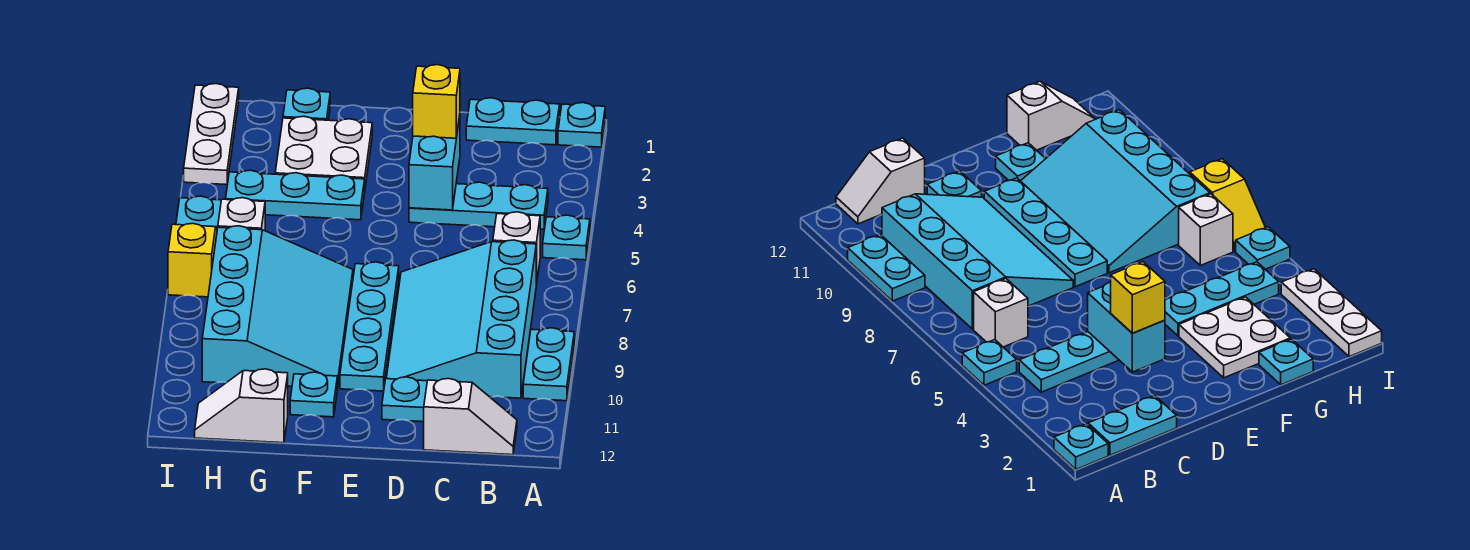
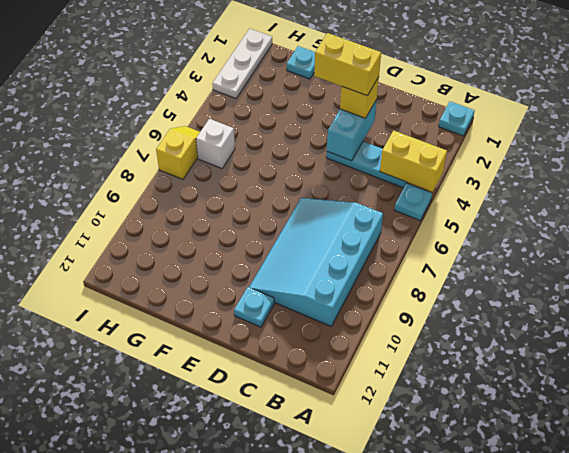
yellow 1x2 brick [380,131,447,192] -> none
yellow 1x2 brick [314,33,381,96] -> none
none -> cyan 1x2 plate [523,328,574,401]
none -> cyan 1x2 plate [466,98,560,145]
none -> white 1x1 brick [493,212,540,285]

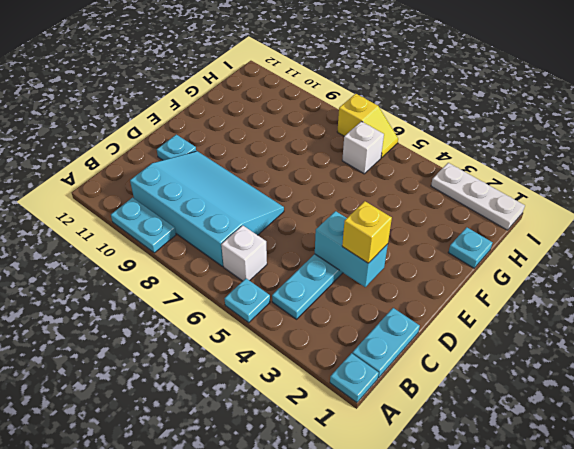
none -> white 1x2 slope [424,379,517,455]
none -> cyan 1x4 plate [340,262,399,391]
none -> white 2x2 plate [275,116,372,186]

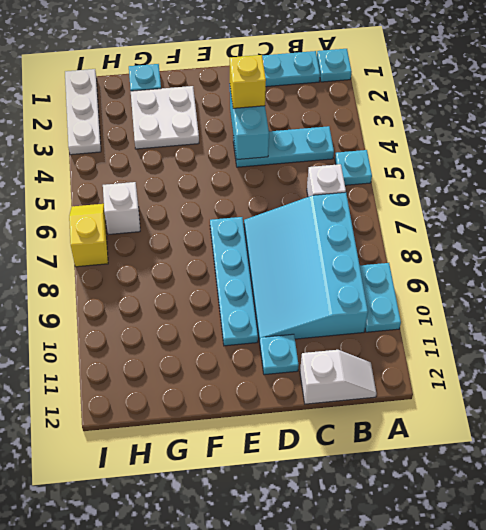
none -> cyan 1x3 plate [226,170,365,220]
none -> cyan 3x4 slope [202,226,353,388]
none -> cyan 1x1 plate [290,372,337,417]

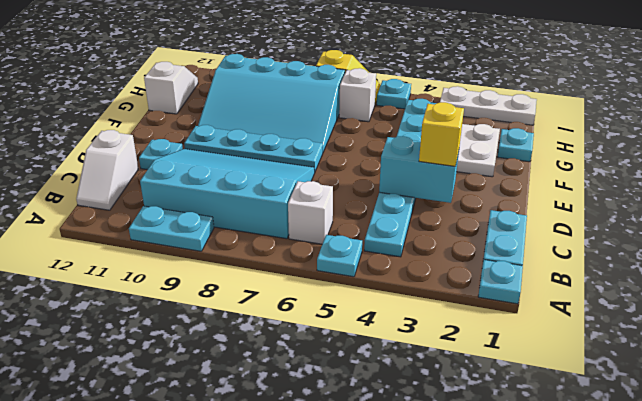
none -> cyan 1x1 plate [290,372,337,417]

